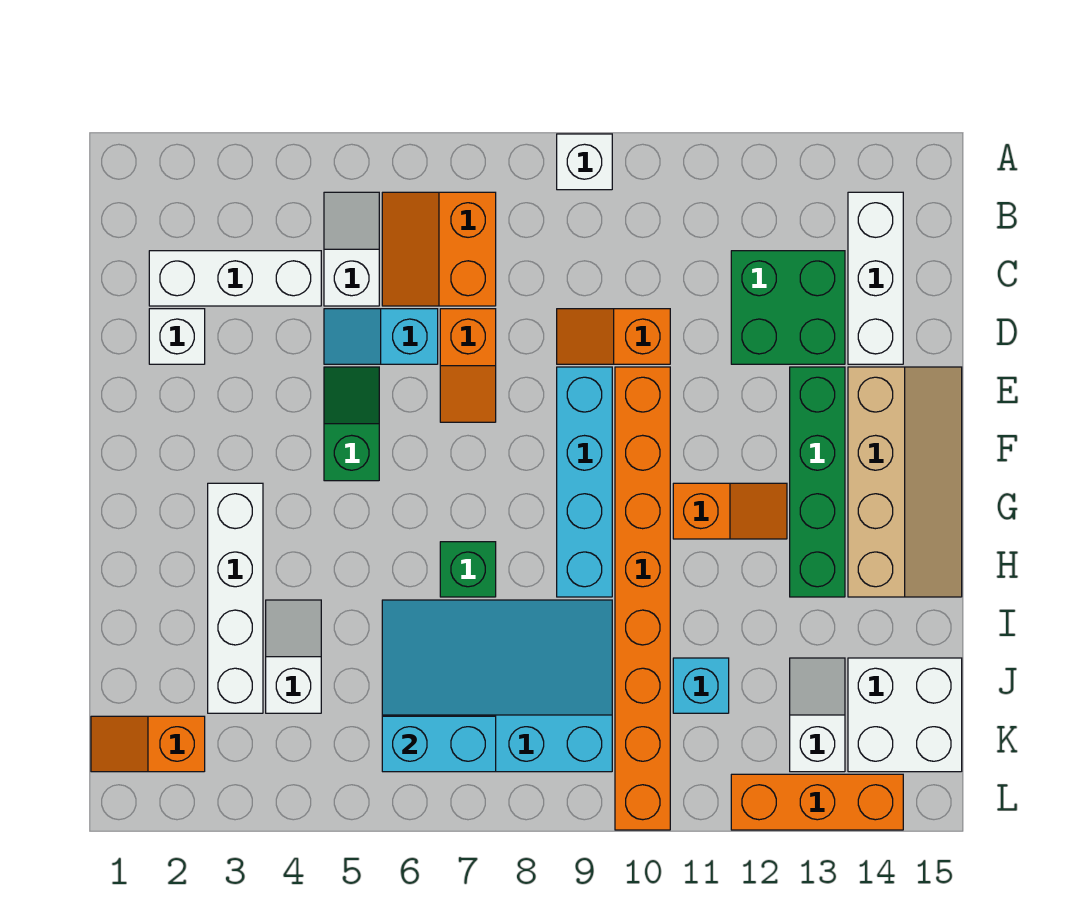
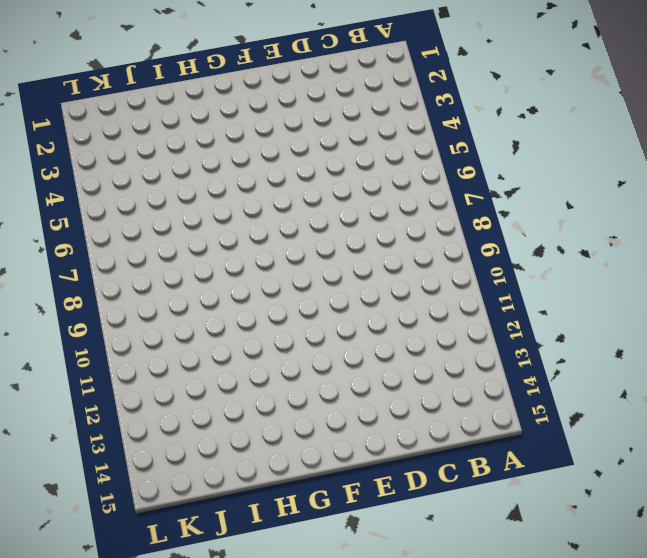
none -> white 1x1 brick [557,134,612,190]
none -> white 1x2 slope [324,192,379,306]
none -> orange 2x2 slope [382,192,496,306]

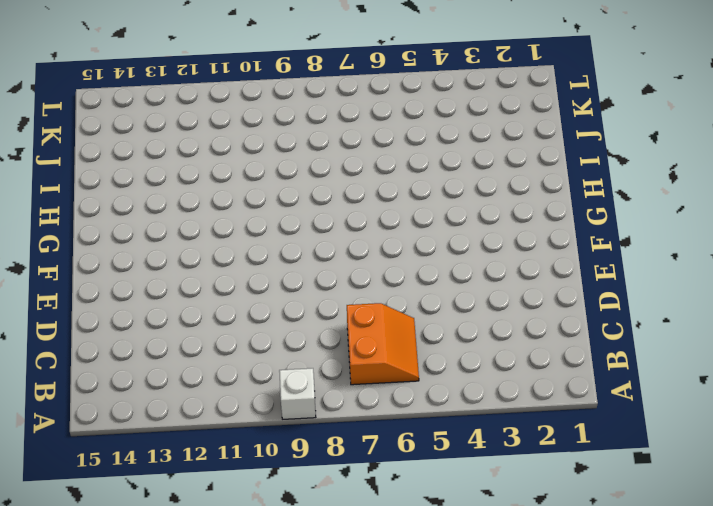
none -> white 1x2 slope [324,192,379,306]
none -> white 1x3 brick [848,192,903,364]
none -> white 1x3 brick [149,251,321,306]

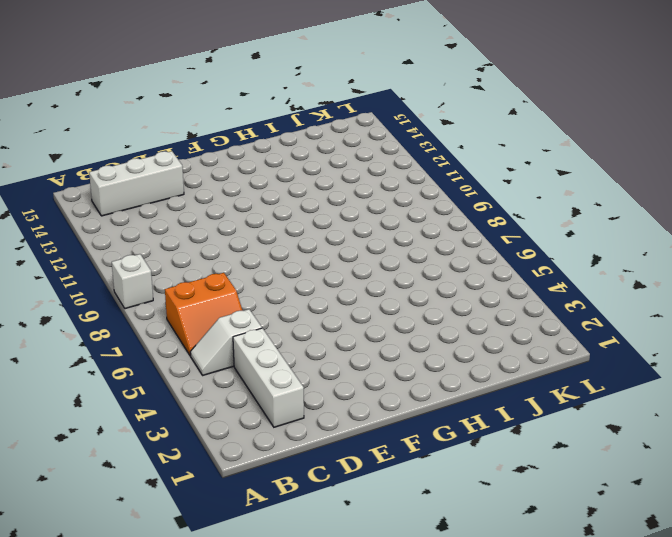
none -> green 2x2 brick [731,251,845,364]
none -> white 1x1 brick [149,309,205,364]
none -> cyan 1x2 slope [324,309,438,364]

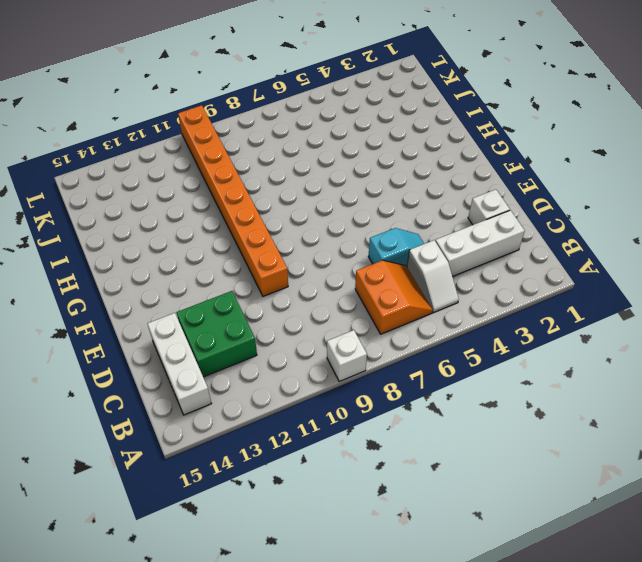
none -> orange 1x2 slope [440,309,496,422]
none -> orange 1x2 slope [557,309,670,364]
none -> green 1x2 slope [324,367,379,481]

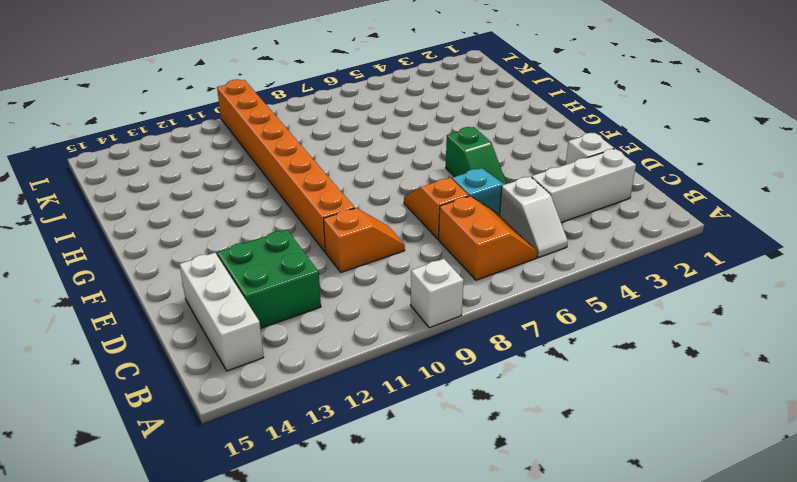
none -> cyan 1x4 brick [557,367,612,597]
none -> green 1x4 brick [790,367,845,597]
none -> tan 2x4 slope [848,367,962,597]

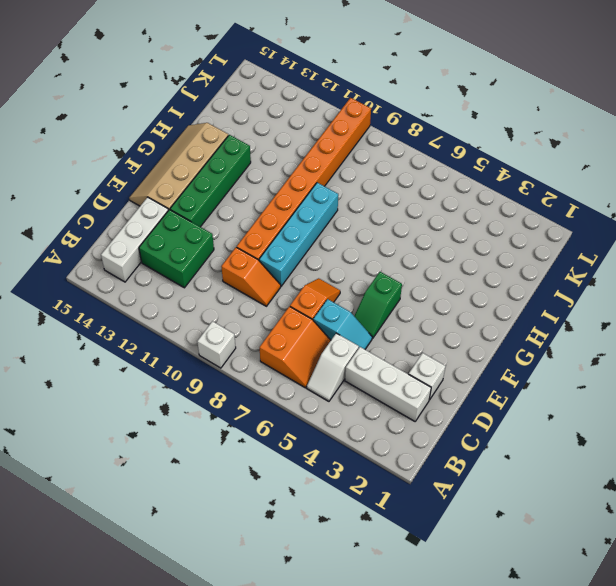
none -> white 1x4 brick [208,483,263,713]
none -> orange 1x2 slope [673,483,787,539]
none -> green 1x1 brick [440,542,496,597]

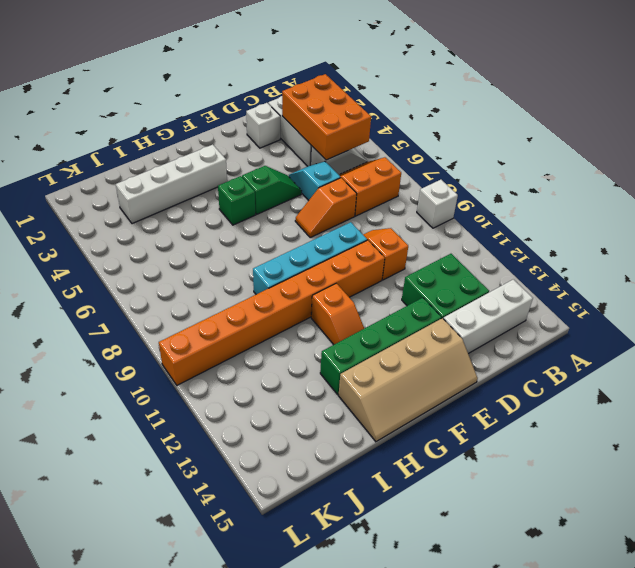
orange 2x3 brick [282,74,371,160] -> none
green 1x1 brick [218,176,255,225] -> green 1x1 brick moved to [440,542,496,597]
none -> white 1x2 slope [266,600,321,713]
none -> cyan 3x4 slope [382,600,612,772]
none -> cyan 1x1 brick [673,658,729,713]

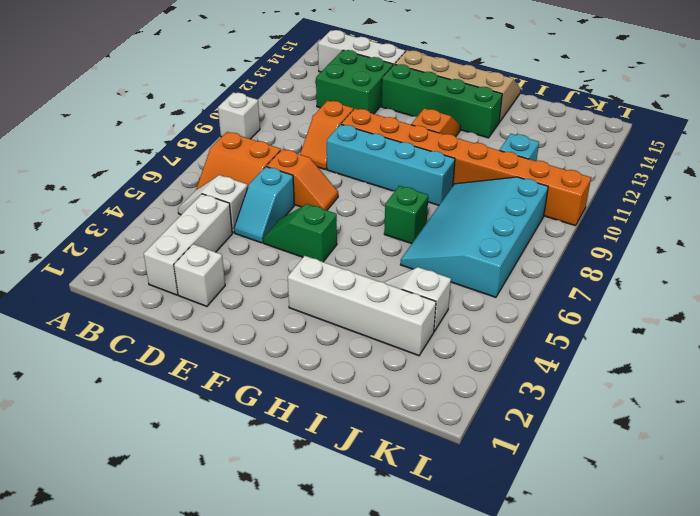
none -> white 1x2 slope [790,658,845,772]
none -> white 2x2 brick [848,658,962,772]
none -> orange 1x2 slope [91,716,205,772]

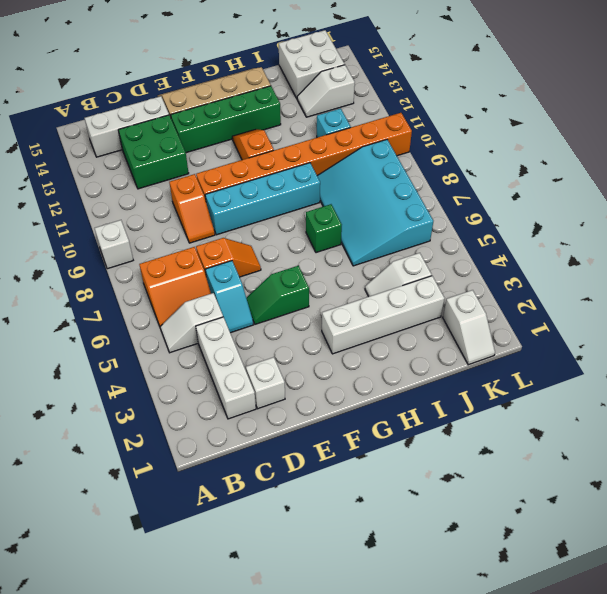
white 1x2 slope [443,290,495,365] -> orange 1x2 slope [91,716,205,772]
none -> orange 1x3 brick [731,774,903,830]
none -> cyan 1x2 brick [382,716,496,772]

